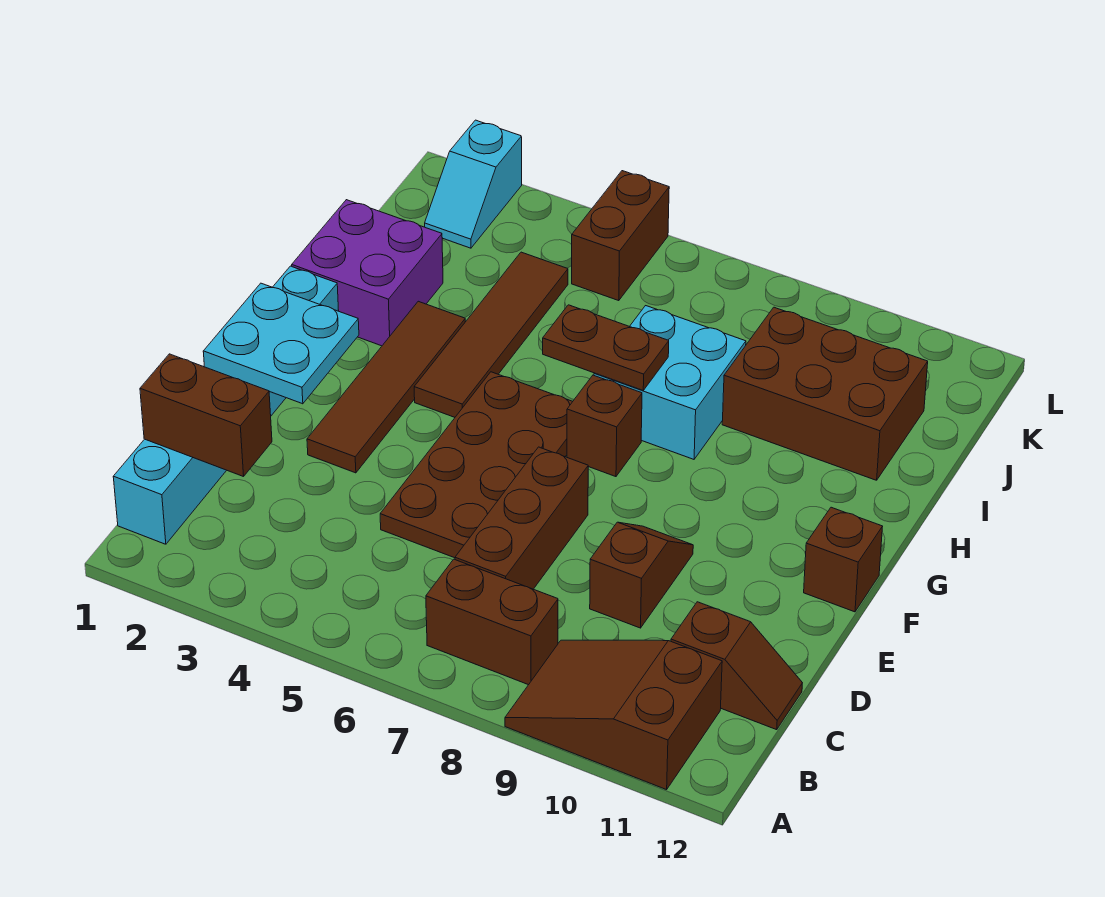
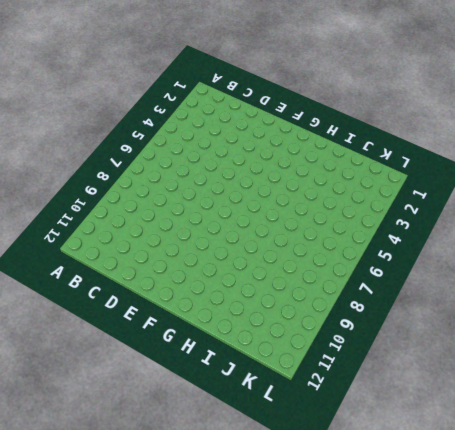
none -> brown 2x3 slope [505,640,722,790]
none -> cyan 1x6 brick [113,266,339,544]
none -> brown 1x2 brick [426,559,558,685]

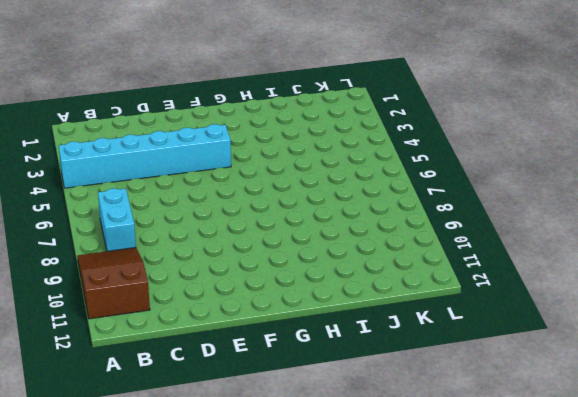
cyan 1x6 brick [59,124,231,188] -> cyan 1x6 brick moved to [113,266,339,544]
cyan 1x2 brick [98,188,136,251] -> brown 1x2 brick [426,559,558,685]
none -> brown 1x3 brick [455,447,588,589]
none -> brown 1x2 slope [671,602,802,730]
none -> brown 2x4 plate [380,372,573,558]

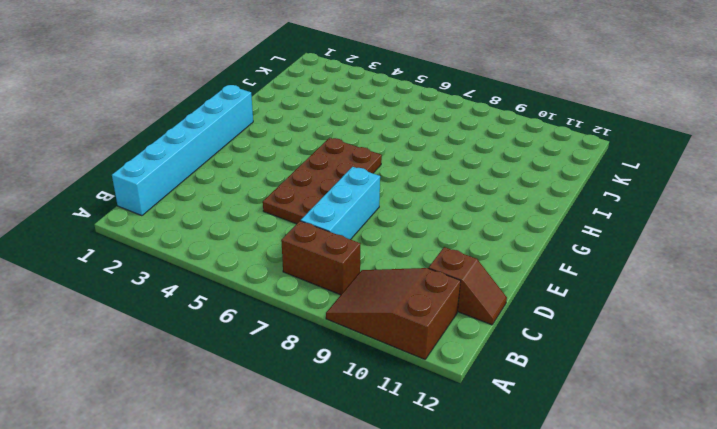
cyan 1x3 brick [301,167,380,240] -> brown 1x3 brick [455,447,588,589]
none -> brown 1x2 slope [590,522,693,628]
none -> brown 1x4 tile [307,301,465,473]
none -> brown 1x1 brick [804,507,883,612]

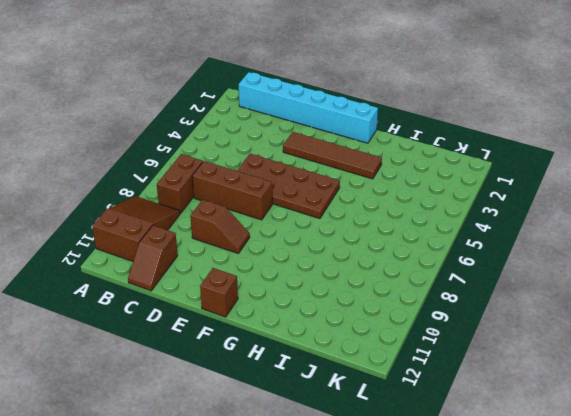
none -> brown 1x4 tile [414,252,568,417]
none -> brown 1x1 brick [567,375,642,477]
none -> purple 2x2 brick [292,200,443,346]

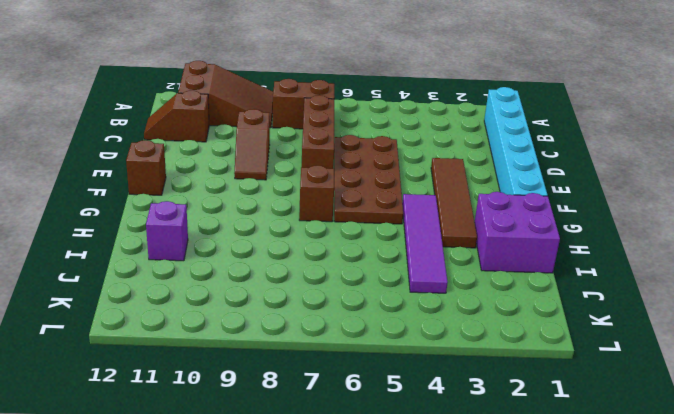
purple 1x4 tile [402,194,448,293] -> brown 1x4 tile [414,252,568,417]
purple 1x1 brick [146,201,188,261] -> brown 2x3 brick [722,307,928,480]
none -> cyan 2x2 brick [594,306,746,459]
none -> cyan 1x2 slope [425,120,522,248]
none -> brown 1x2 brick [572,171,669,301]

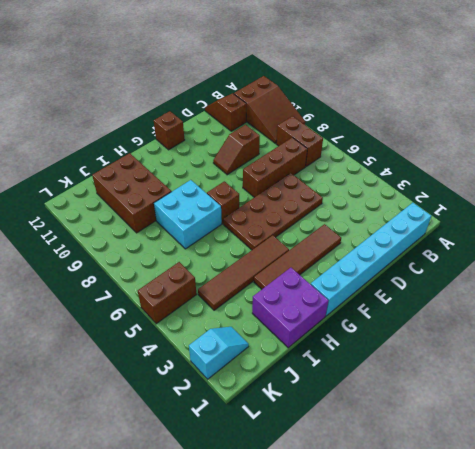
none -> brown 1x2 brick [140,354,272,477]
none -> cyan 2x2 plate [203,283,359,404]
none -> brown 1x2 plate [543,305,669,390]

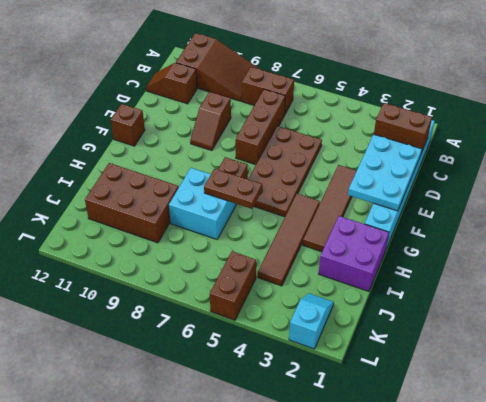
cyan 2x3 plate [348,134,422,211] -> cyan 2x2 plate [203,283,359,404]

